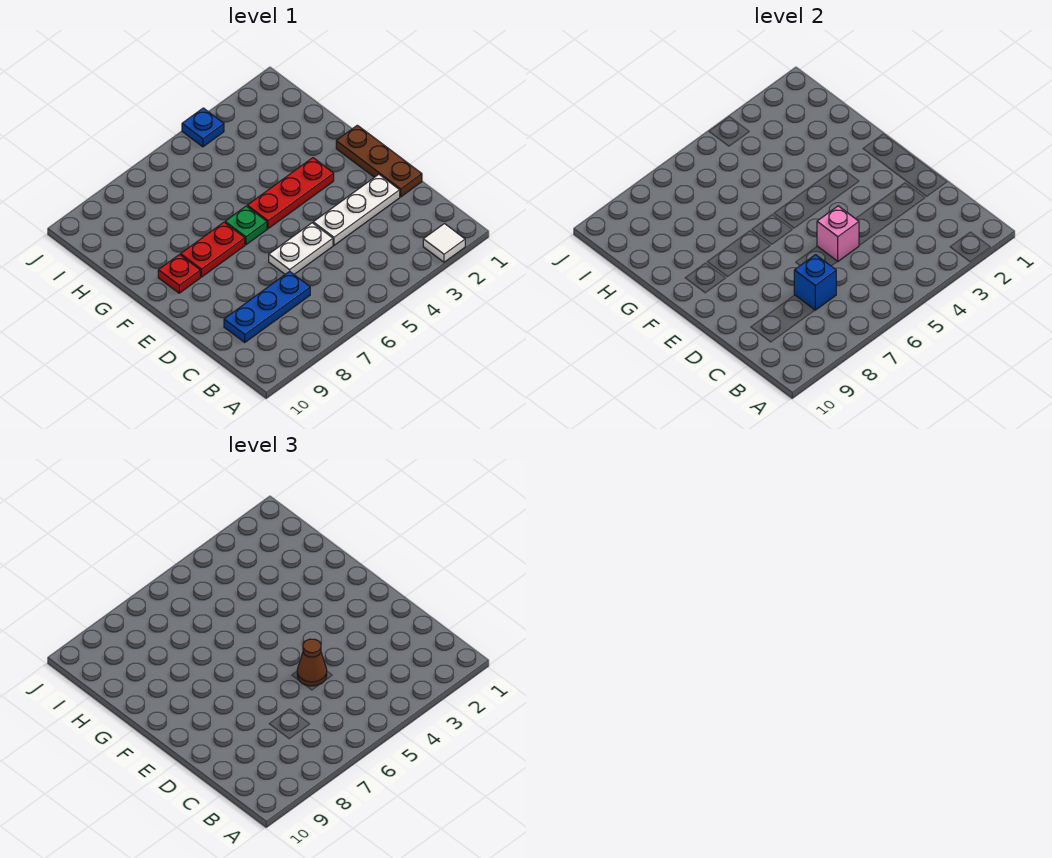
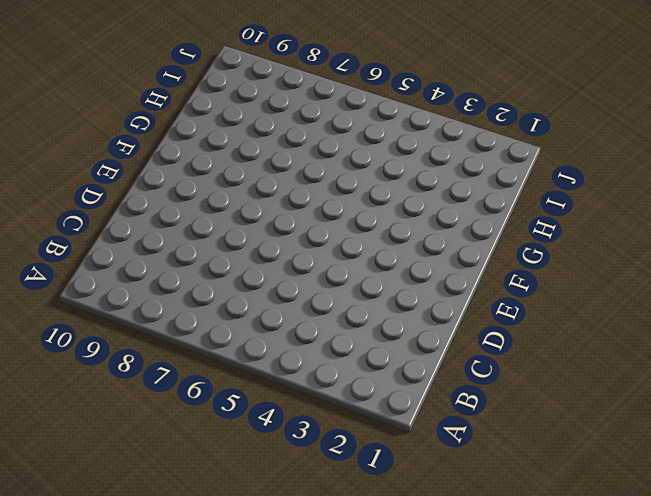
none -> white 1x1 tile [423,224,465,262]
none -> blue 1x3 plate [224,271,310,342]
none -> brown 1x3 plate [336,125,422,197]

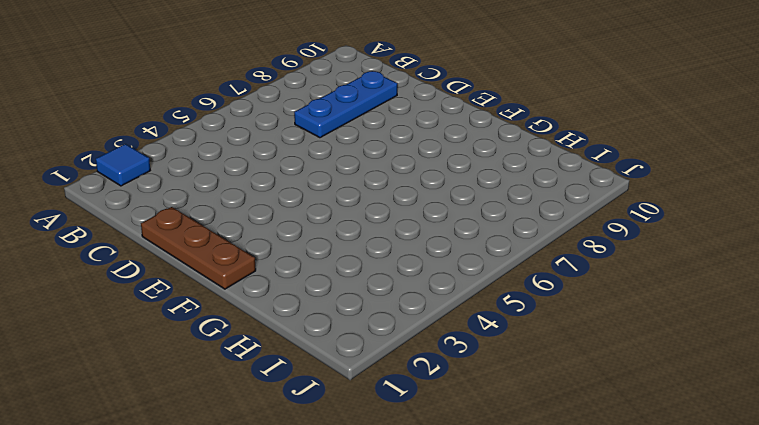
blue 1x1 tile [96,144,150,186] -> white 1x1 tile [423,224,465,262]
none -> white 1x3 plate [313,174,400,245]
none -> white 1x2 plate [269,223,333,274]
none -> red 1x3 plate [247,158,334,229]

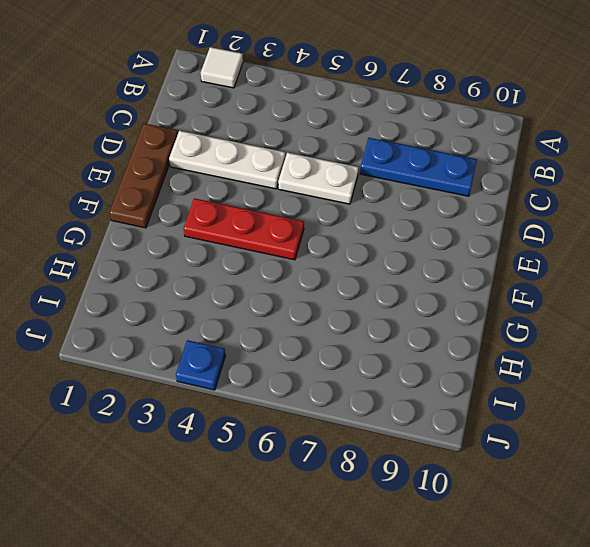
none -> green 1x1 plate [225,206,267,245]
none -> red 1x2 plate [181,222,245,277]
none -> red 1x1 plate [158,255,200,293]

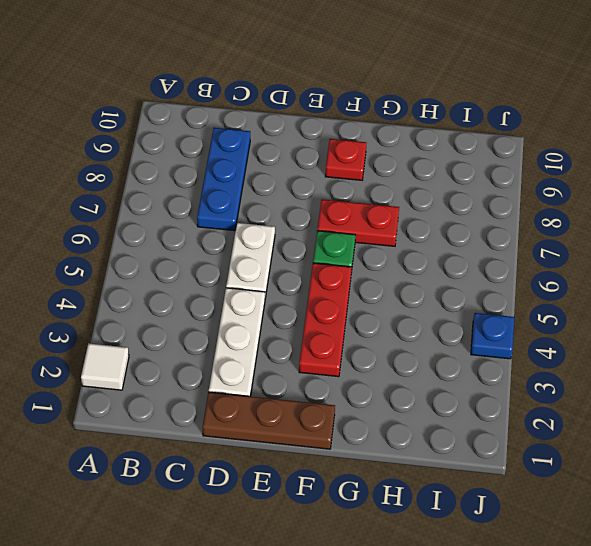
red 1x2 plate [317,199,399,246] -> red 1x2 plate turned to [181,222,245,277]
none -> blue 1x1 brick [794,255,836,310]
none -> pink 1x1 brick [817,206,859,261]
none -> brown 1x1 cone [297,639,327,686]

